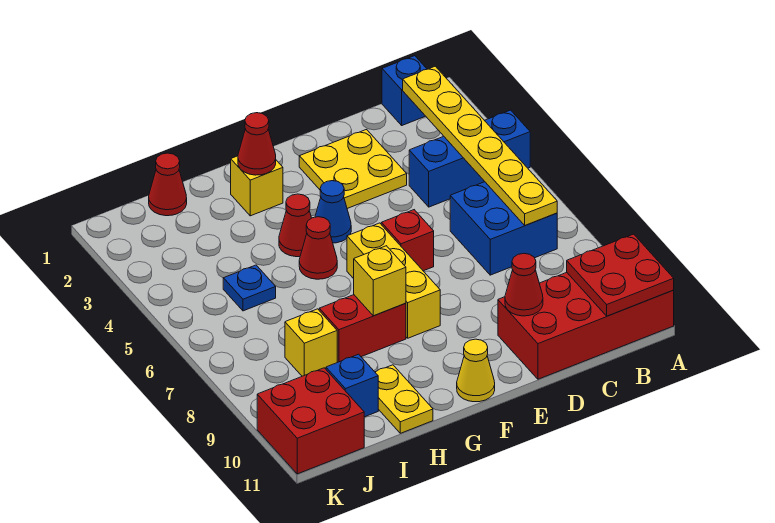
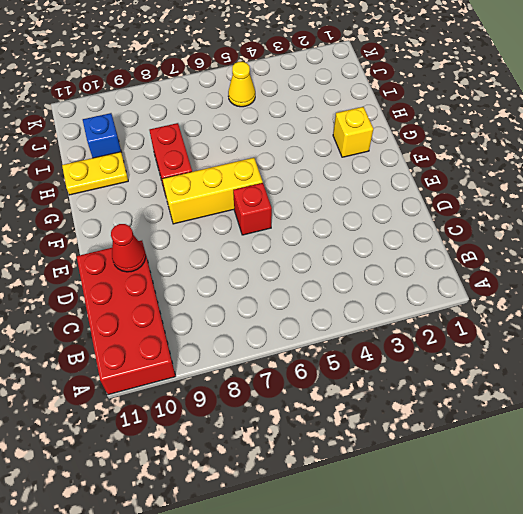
yellow 1x1 cone [228,62,255,107] -> yellow 1x1 cone moved to [457,339,495,402]
none -> blue 1x3 brick [409,110,530,207]
none -> blue 1x1 brick [382,56,427,125]
none -> blue 2x2 brick [450,182,557,275]

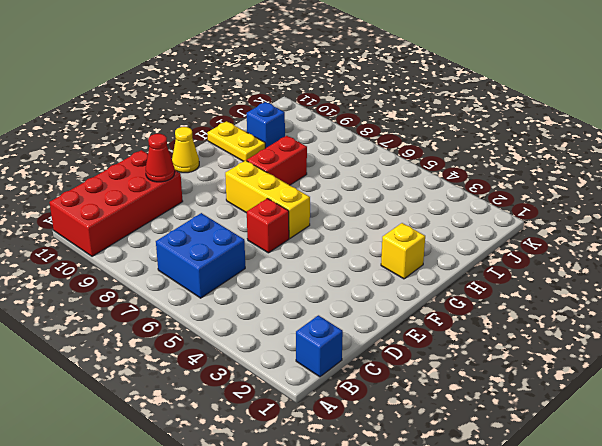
none -> blue 1x3 brick [409,110,530,207]
none -> yellow 2x2 plate [299,130,407,209]
none -> blue 1x1 cone [315,181,351,243]

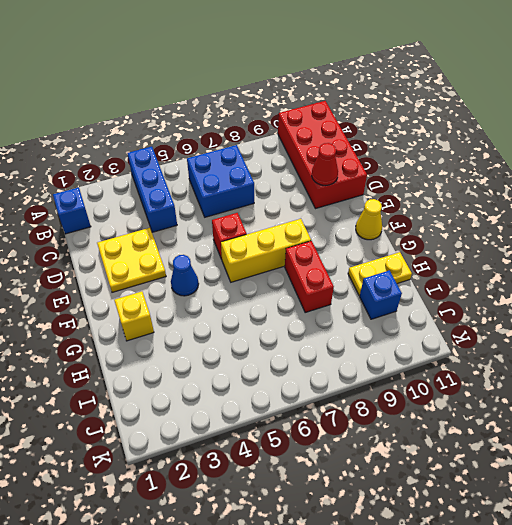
none -> red 1x1 cone [279,194,311,257]
none -> red 1x1 cone [299,217,337,279]
none -> red 1x1 cone [149,153,187,216]

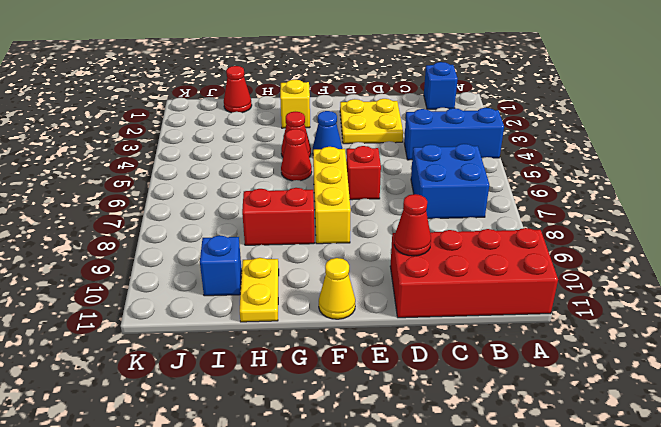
none -> blue 1x1 plate [223,265,276,311]
none -> yellow 1x1 brick [285,309,337,376]
none -> red 2x2 brick [257,368,364,474]

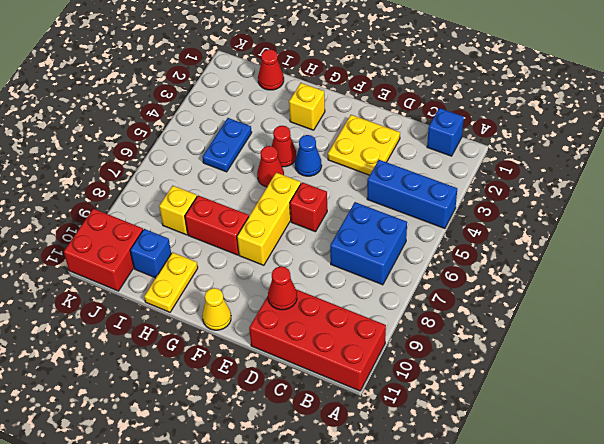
blue 1x2 plate [203,118,252,172] -> blue 1x1 plate [223,265,276,311]
none -> red 2x2 plate [567,234,674,316]
none -> yellow 1x6 plate [403,66,557,225]
none -> red 1x1 cone [238,113,276,175]

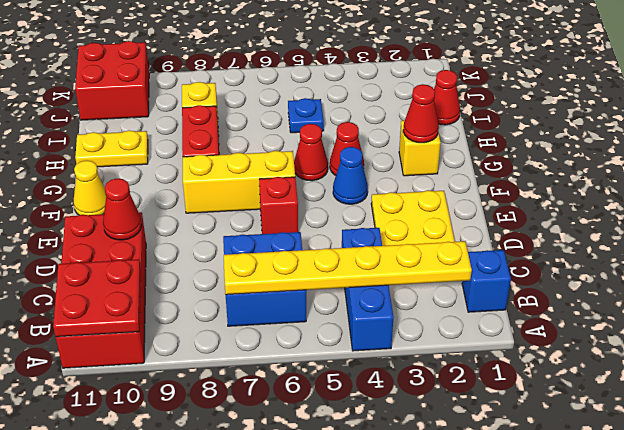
none -> blue 1x1 brick [326,354,378,417]
none -> yellow 1x1 brick [354,246,406,316]

